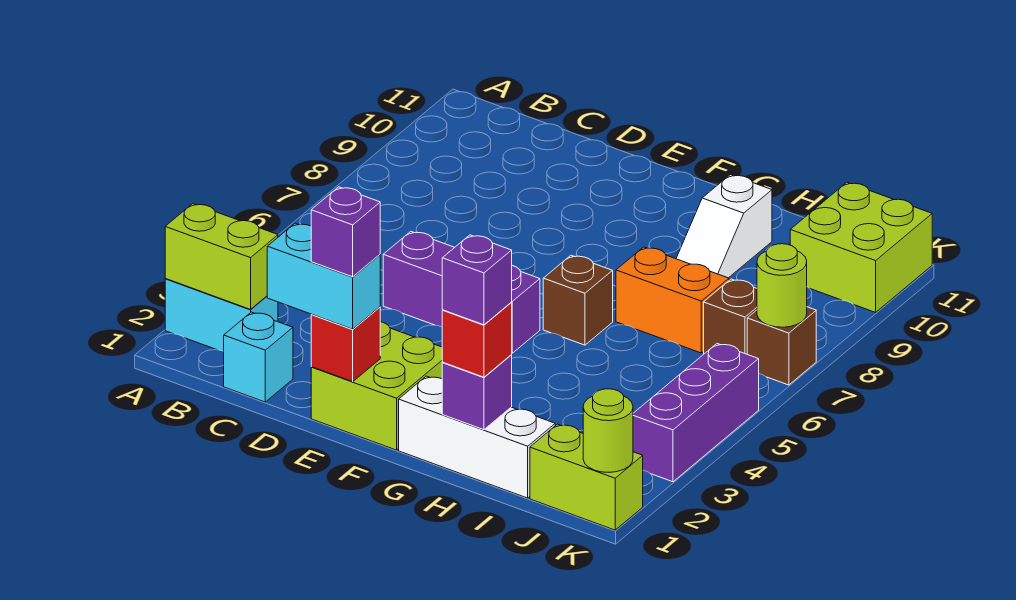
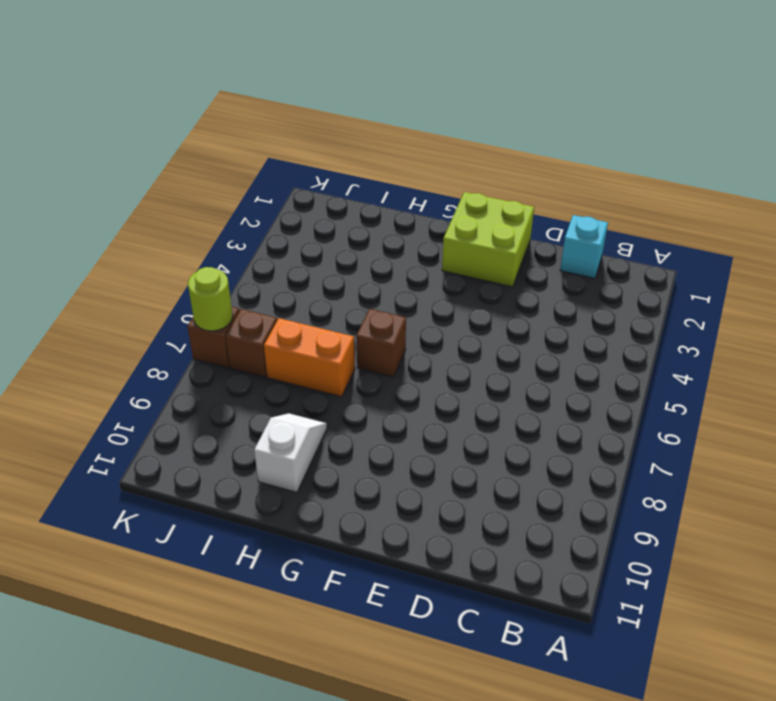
none -> cyan 1x2 brick [165,279,278,351]
none -> purple 1x3 brick [383,232,540,353]
none -> white 1x3 brick [399,376,555,498]

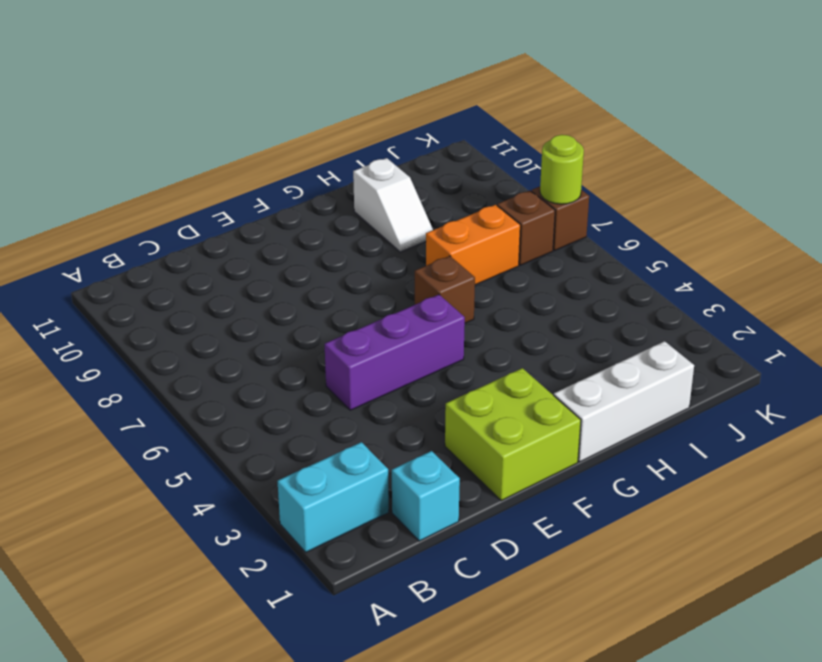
none -> lime 1x2 brick [530,424,643,530]
none -> lime 2x2 brick [790,182,932,312]
none -> purple 1x3 brick [633,344,759,482]

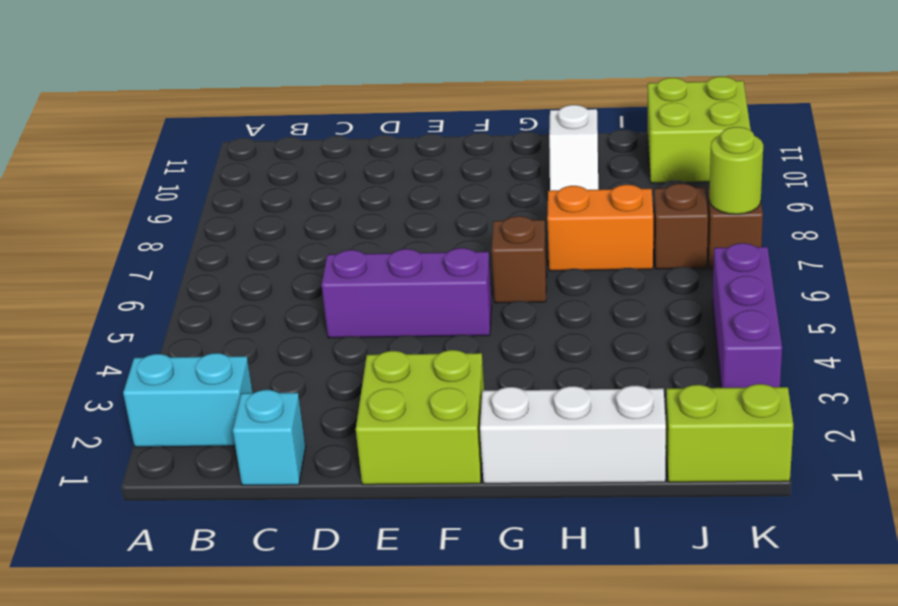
none -> lime 1x2 brick [165,204,278,309]
none -> red 1x1 brick [311,307,380,382]
none -> purple 1x1 brick [442,355,512,430]

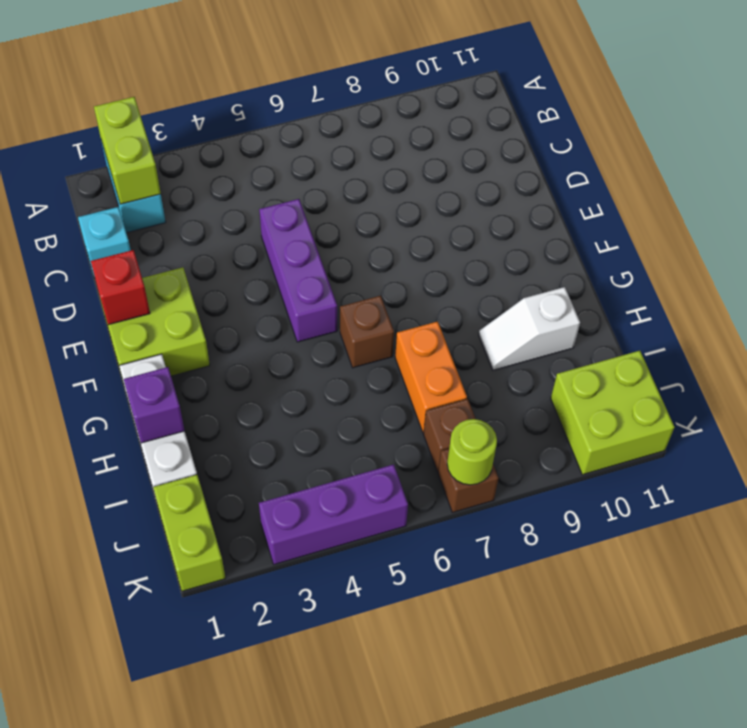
none -> lime 1x1 round brick [583,389,633,472]
none -> cyan 1x2 brick [267,223,380,329]
none -> red 1x1 brick [442,303,512,377]

